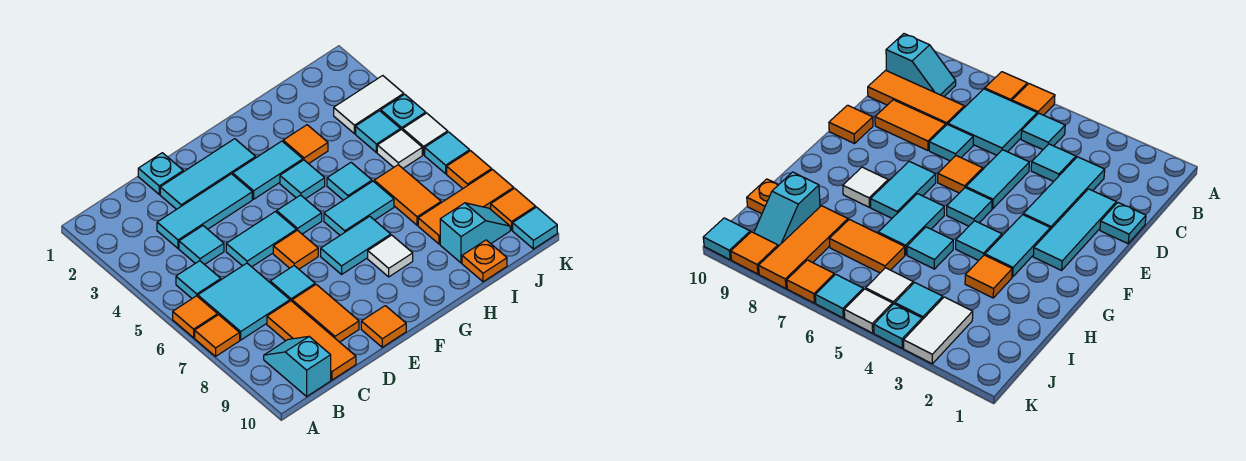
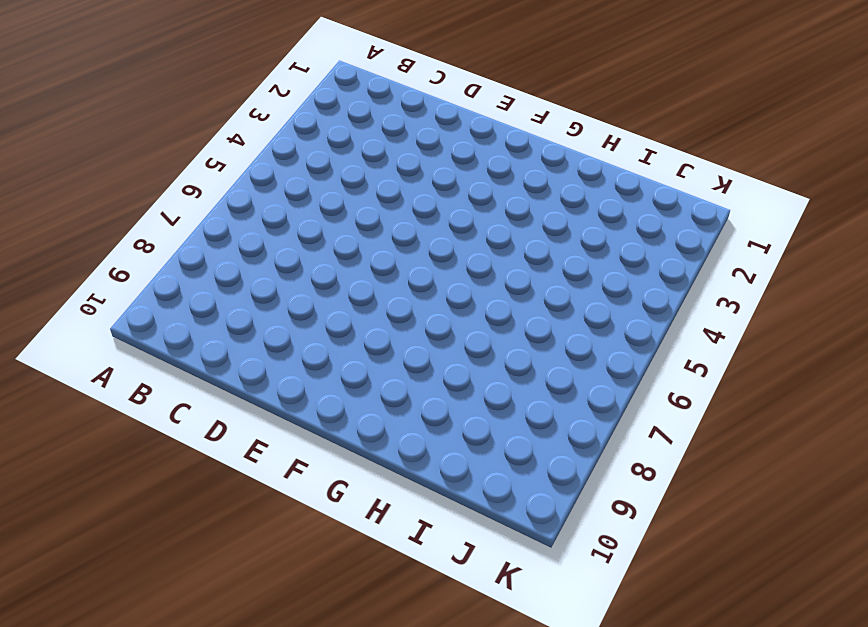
none -> orange 1x1 tile [173,296,218,338]
none -> orange 1x1 tile [195,315,240,356]
none -> cyan 1x1 tile [176,261,221,298]
none -> cyan 2x2 tile [198,263,290,340]

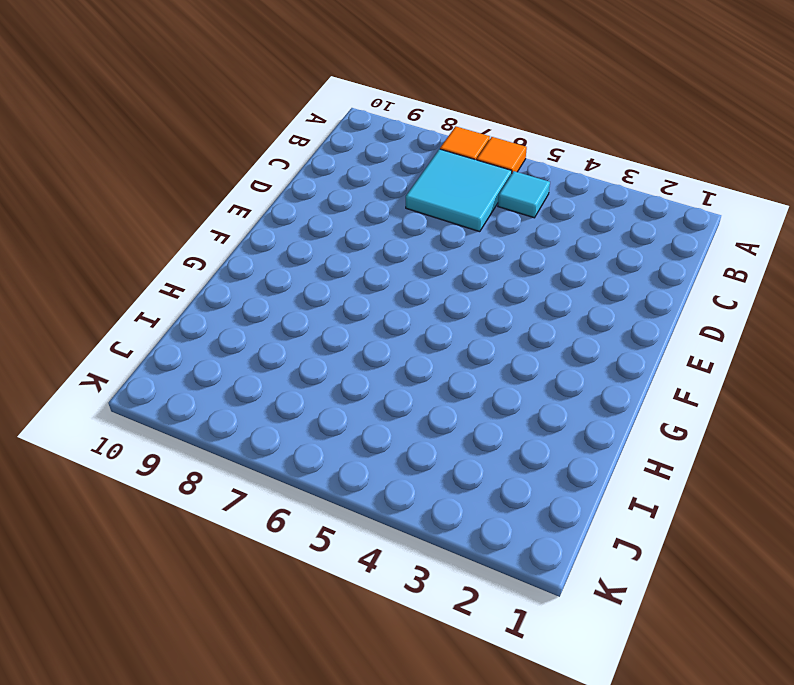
none -> cyan 1x2 slope [264,337,331,396]
none -> cyan 1x3 tile [157,174,252,248]
none -> cyan 1x1 tile [179,226,224,265]
none -> orange 1x3 tile [267,301,356,380]

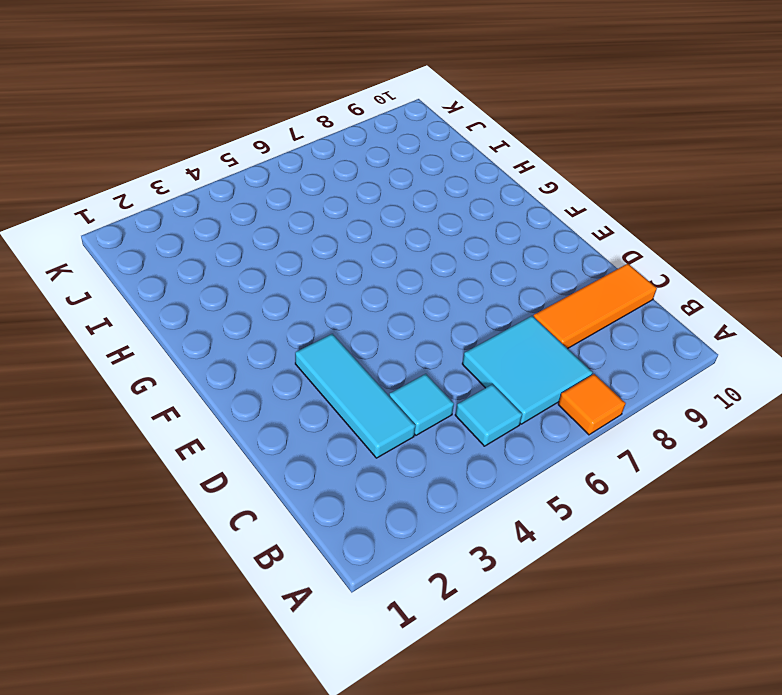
none -> orange 1x1 tile [173,296,218,338]
none -> cyan 1x2 slope [264,337,331,396]
none -> cyan 1x1 plate [138,153,183,194]
none -> cyan 1x3 tile [160,139,256,209]

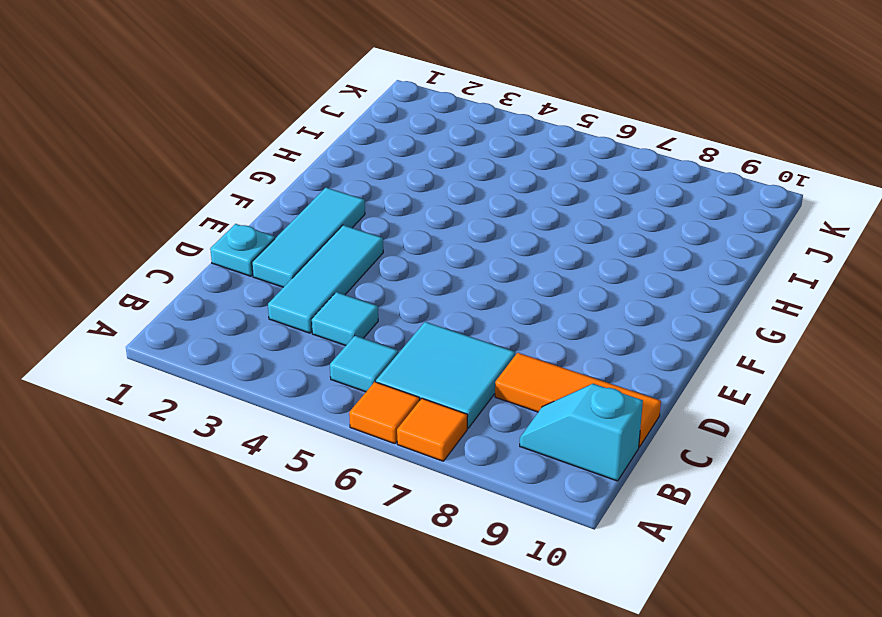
none -> cyan 1x2 tile [226,212,296,267]
none -> cyan 1x1 tile [270,266,315,301]
none -> orange 1x2 tile [292,284,359,342]
none -> orange 1x1 tile [273,230,318,269]

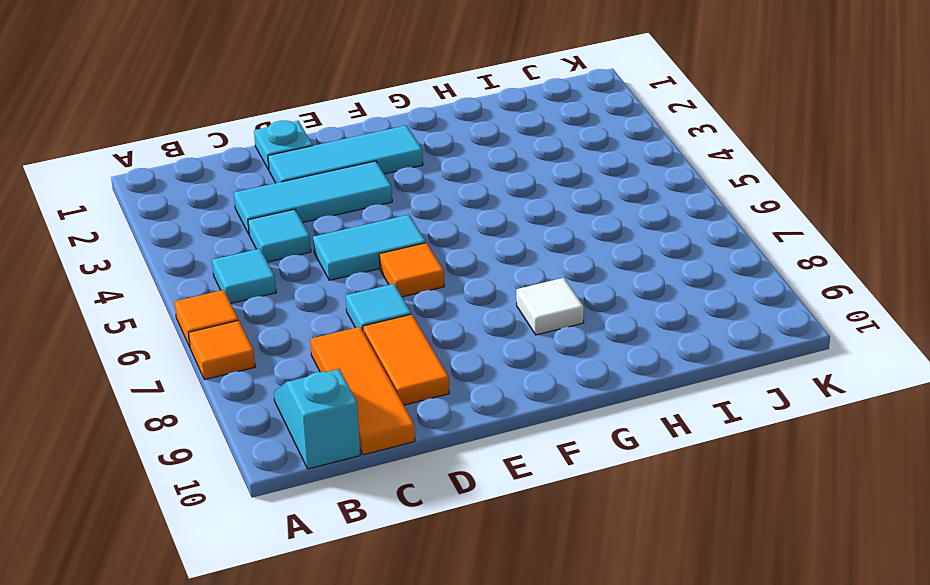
none -> cyan 2x2 tile [198,263,290,340]
none -> orange 1x1 tile [361,306,406,347]
none -> cyan 1x2 tile [233,141,303,199]
none -> cyan 1x1 tile [277,195,322,234]

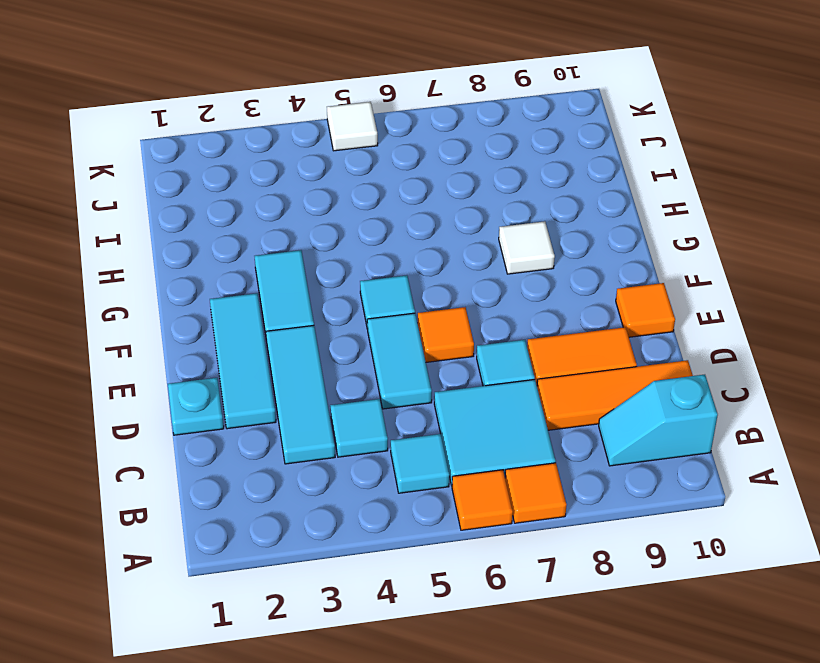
none -> cyan 1x2 tile [321,216,391,274]
none -> cyan 1x1 tile [280,160,325,199]
none -> cyan 1x2 tile [324,181,394,235]
none -> orange 1x1 tile [283,125,328,164]

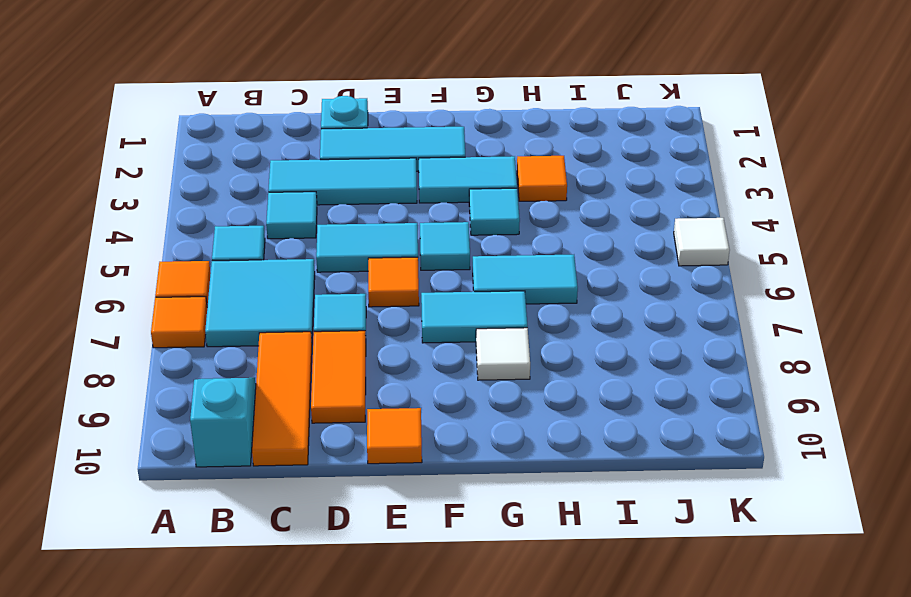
none -> cyan 1x1 tile [327,163,372,200]
none -> orange 1x2 tile [374,165,441,225]
none -> orange 1x3 tile [418,170,514,244]
none -> cyan 1x2 slope [440,203,510,263]

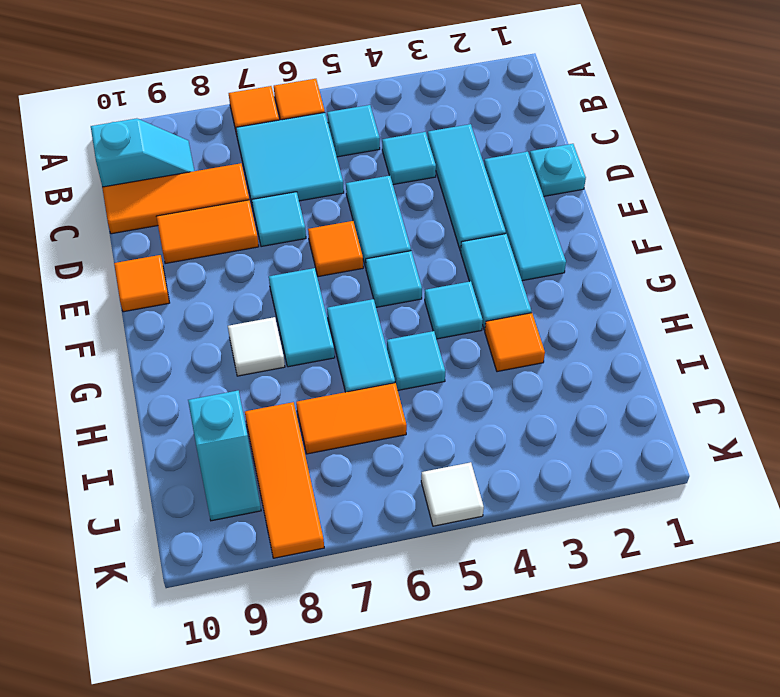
none -> orange 1x1 plate [462,240,507,282]
none -> white 1x2 tile [334,76,404,134]
none -> cyan 1x1 tile [356,111,400,152]
none -> white 1x1 tile [377,129,422,168]

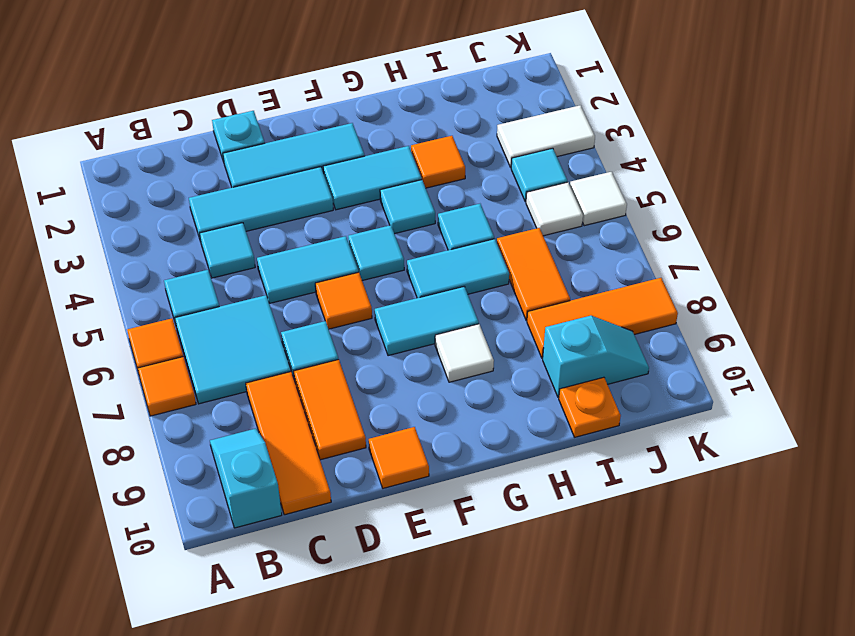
none -> cyan 1x1 plate [381,94,426,130]
none -> cyan 1x1 tile [425,132,470,174]
none -> orange 1x1 tile [447,151,492,188]
none -> orange 1x1 tile [491,188,536,230]

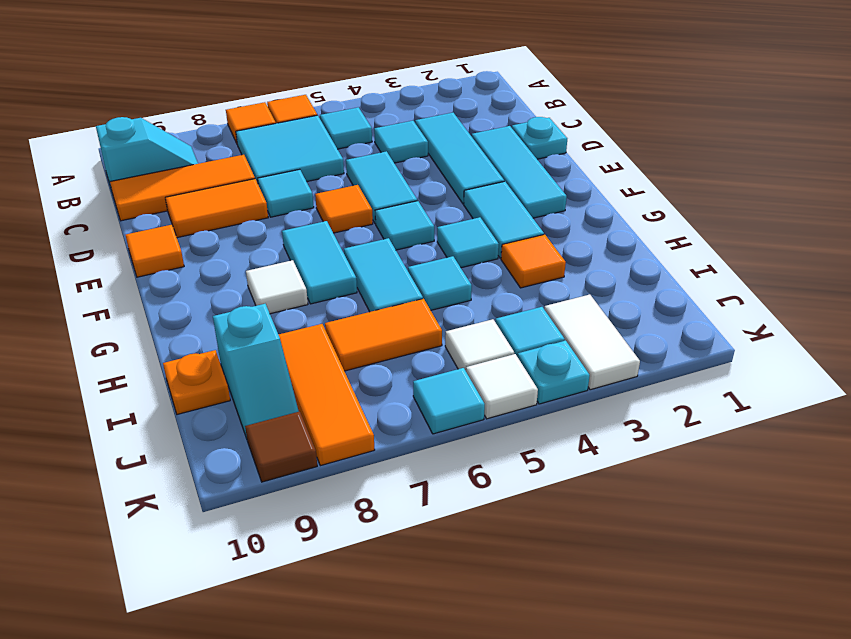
brown 1x1 tile [245,411,317,482] -> orange 1x1 tile [491,188,536,230]
none -> orange 1x1 tile [447,151,492,188]
none -> cyan 1x1 tile [513,207,557,249]

